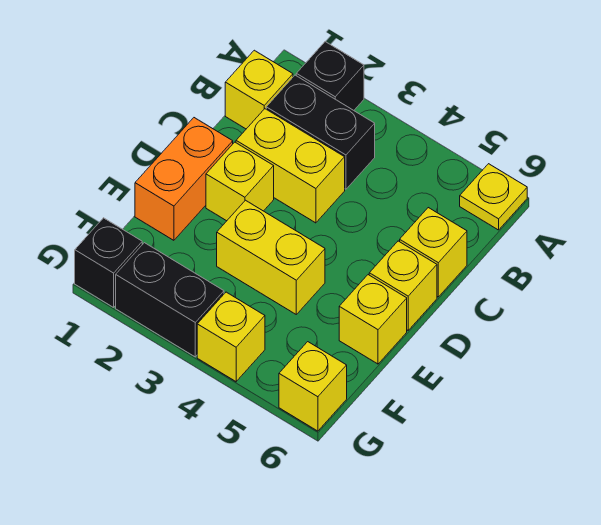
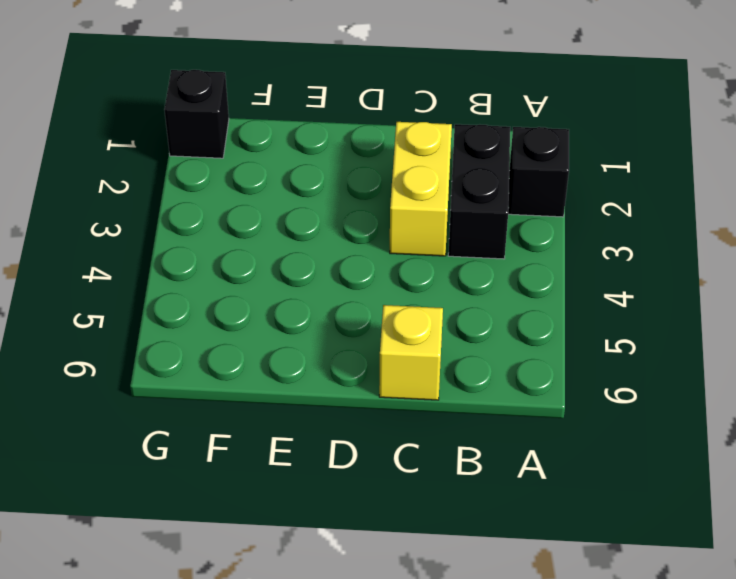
none -> yellow 1x1 plate [460,164,527,230]
none -> yellow 1x1 brick [225,50,293,129]
none -> orange 1x2 brick [135,118,233,240]

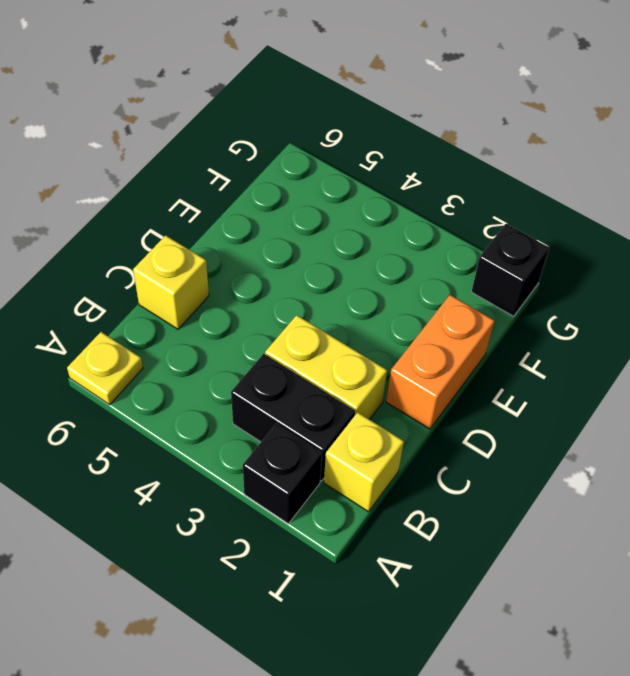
none -> yellow 1x1 brick [206,142,274,221]
none -> yellow 1x1 brick [369,241,437,330]
none -> yellow 1x2 brick [217,200,325,314]

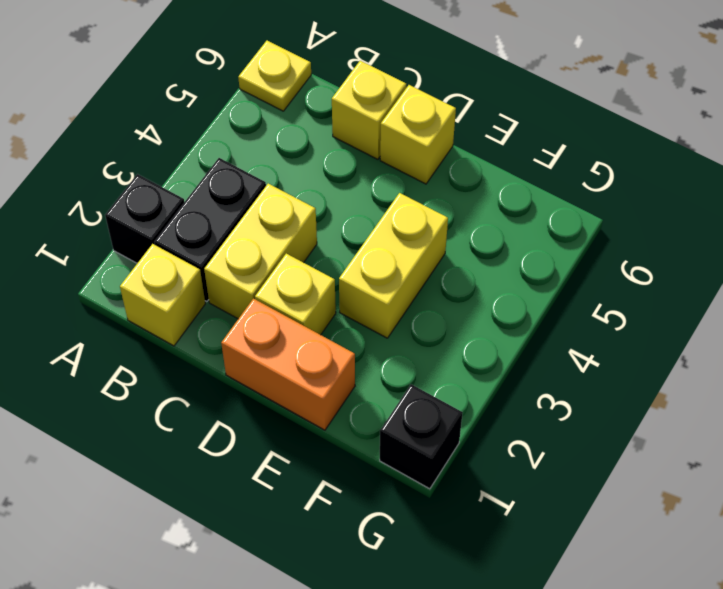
none -> yellow 1x1 brick [339,275,407,364]
none -> black 1x2 brick [116,243,224,357]
none -> yellow 1x1 brick [197,292,265,381]

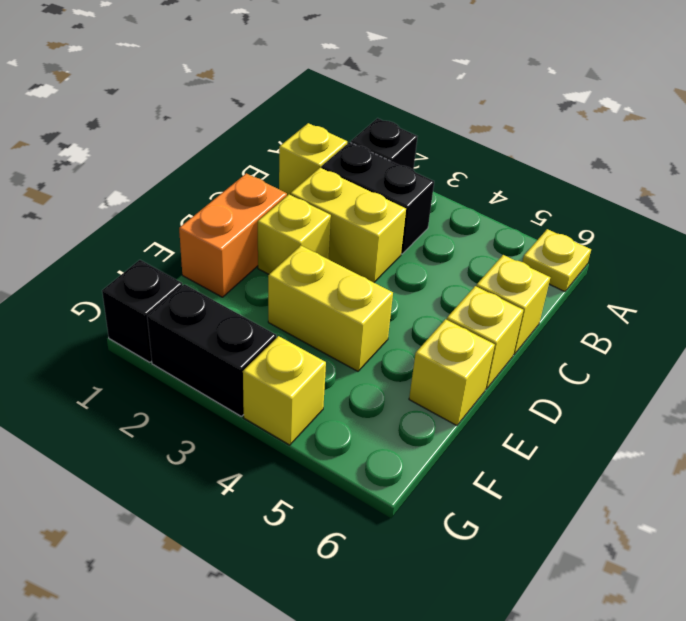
none -> yellow 1x1 brick [279,342,347,431]

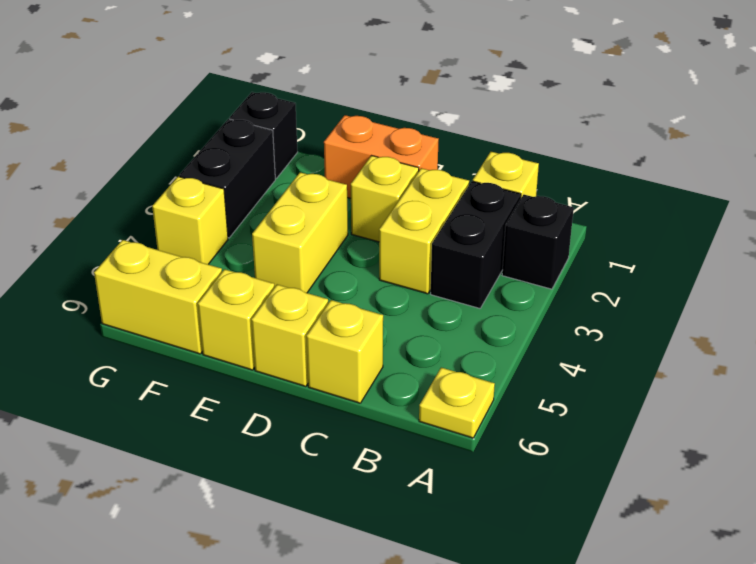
yellow 1x2 brick [94,240,222,354] -> yellow 1x1 brick [279,342,347,431]

